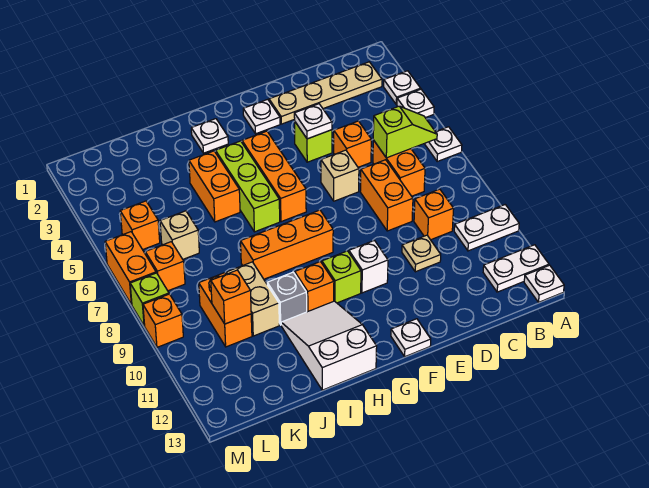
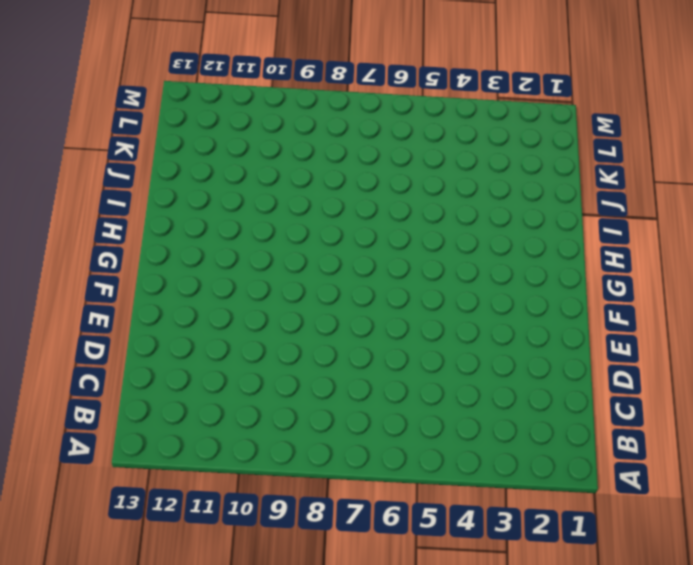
none -> white 1x1 plate [384,71,421,105]
none -> white 1x1 plate [397,89,434,118]
none -> white 1x1 plate [424,127,462,161]
none -> white 1x2 plate [454,205,519,251]

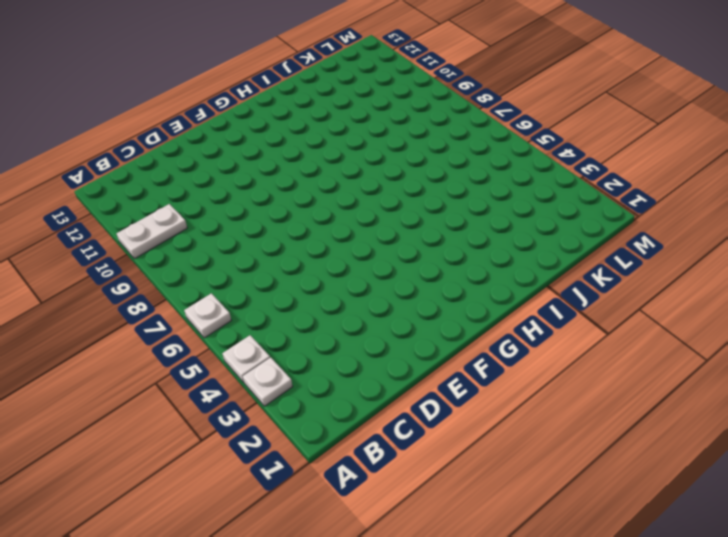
none -> white 1x2 plate [483,245,549,292]
none -> white 1x1 plate [524,265,564,302]
none -> tan 1x4 plate [269,62,382,124]
none -> orange 1x2 brick [373,140,425,196]

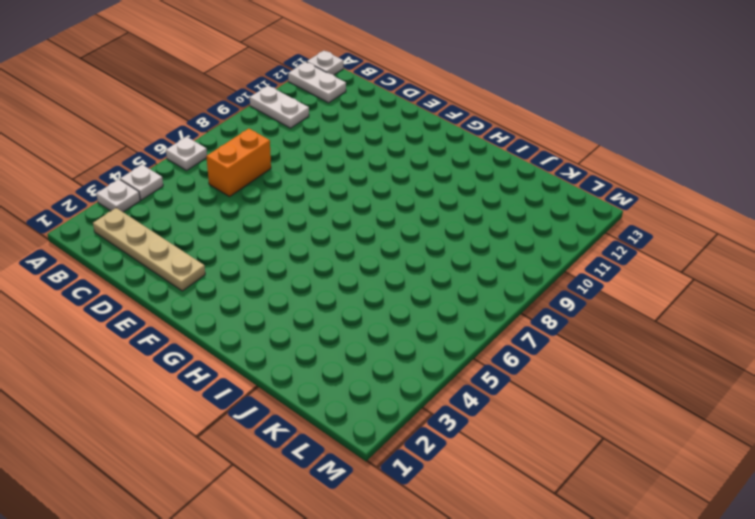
none -> orange 1x1 brick [414,189,454,240]
none -> orange 1x1 brick [334,121,371,167]
none -> orange 1x2 brick [360,160,413,231]
none -> tan 1x1 plate [402,235,441,272]

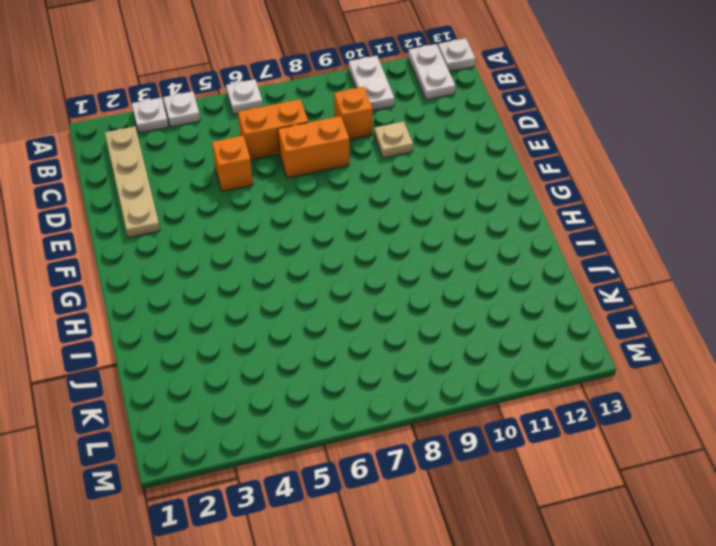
none -> lime 1x1 brick [295,122,332,162]
none -> tan 1x1 brick [321,150,359,201]
none -> white 1x1 plate [243,99,280,134]
none -> white 1x1 brick [349,240,388,293]

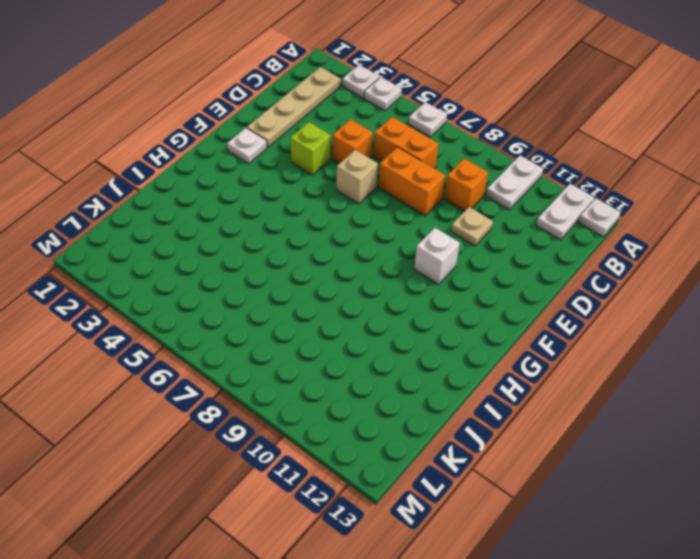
none -> white 1x1 plate [391,319,431,357]
none -> orange 1x3 brick [242,131,306,222]
none -> orange 1x3 brick [241,210,333,279]
none -> lime 1x1 brick [322,251,361,303]

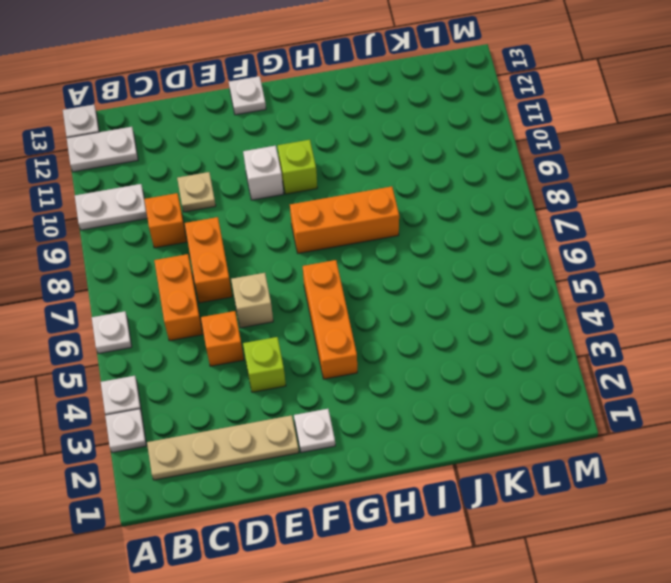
none -> white 1x1 plate [191,119,228,153]
none -> lime 1x3 brick [216,141,280,232]
none -> orange 1x1 brick [295,262,334,312]
none -> white 2x3 slope [281,301,377,390]

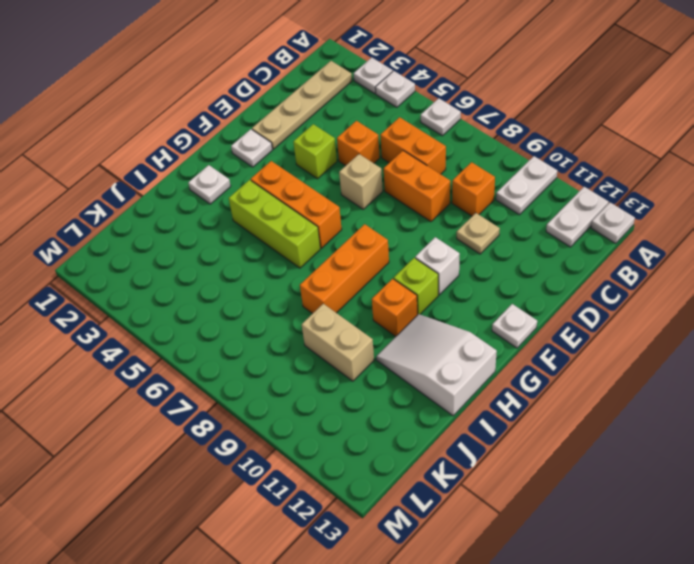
none -> orange 1x2 brick [189,151,240,222]
none -> grey 1x1 brick [267,272,307,325]
none -> tan 1x1 brick [160,211,199,259]
none -> orange 1x2 brick [199,273,252,347]

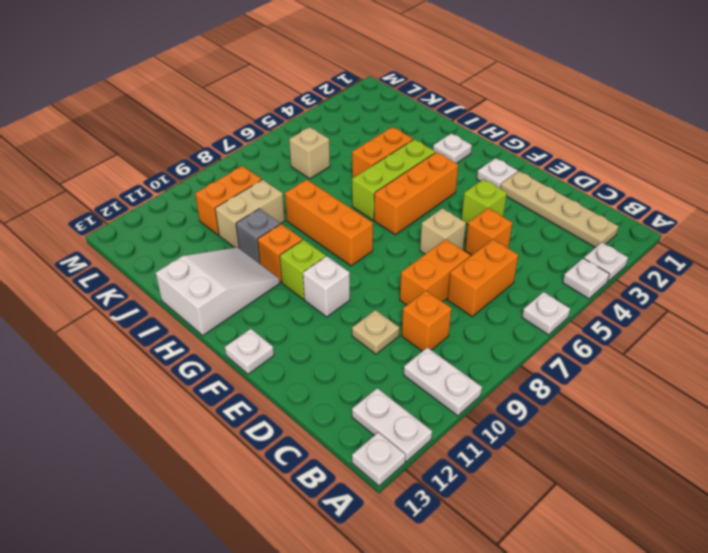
none -> orange 1x1 brick [120,201,160,250]
none -> orange 1x1 brick [145,242,185,291]
none -> orange 1x2 brick [105,232,156,305]
none -> lime 1x1 brick [130,273,169,326]

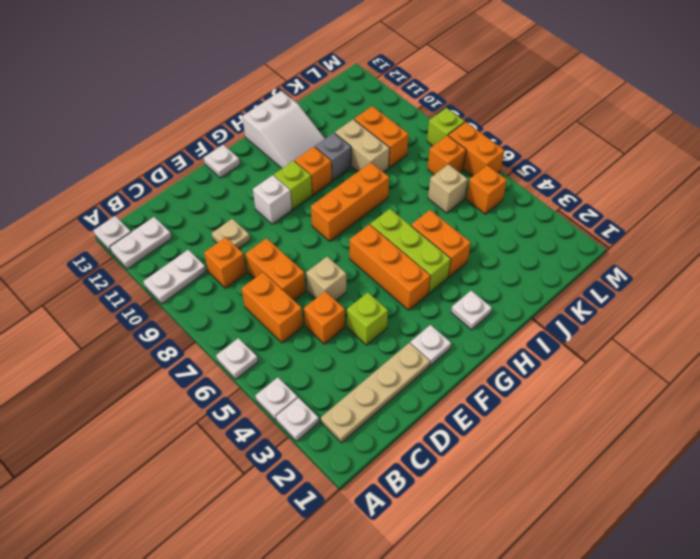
none -> orange 1x1 brick [143,294,183,347]
none -> lime 1x2 slope [373,106,437,158]
none -> white 1x1 plate [294,104,332,139]
none -> orange 1x1 brick [211,270,251,324]

